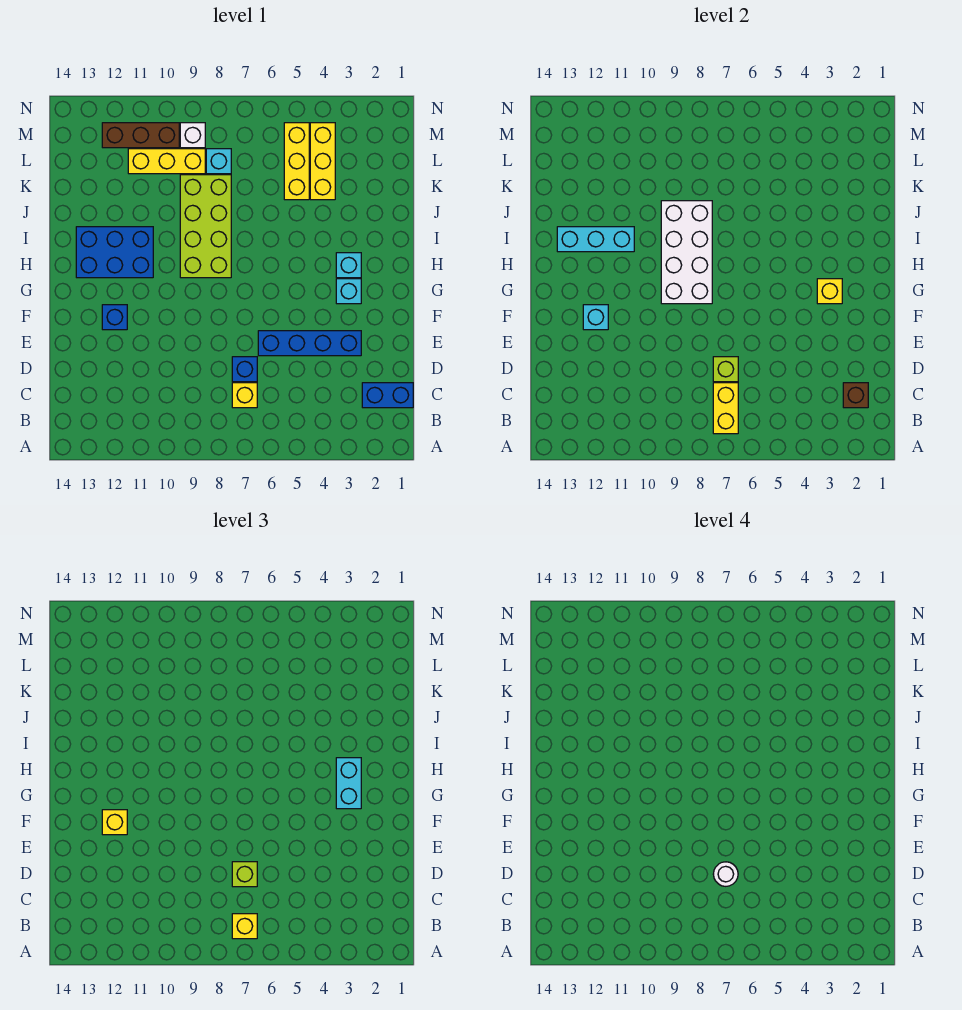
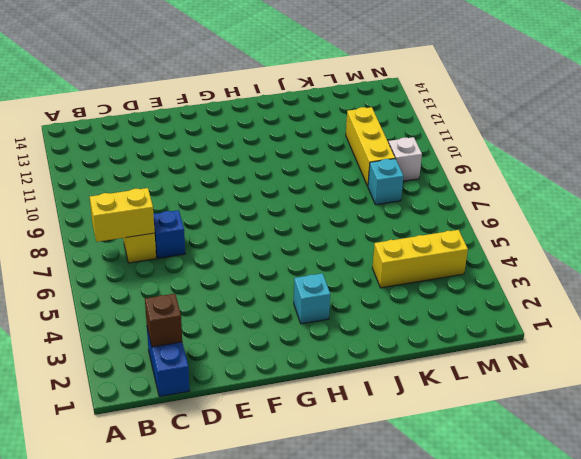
none -> blue 1x4 brick [258,331,361,356]
none -> blue 1x1 brick [102,305,127,330]
none -> cyan 1x1 brick [336,279,361,304]

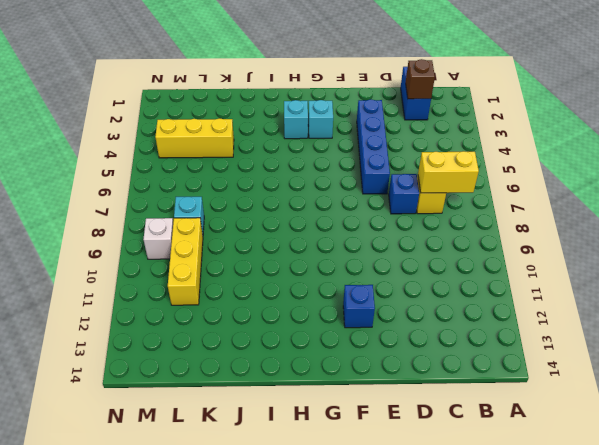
none -> lime 2x4 brick [180,175,231,278]
none -> blue 2x3 brick [76,227,153,278]
none -> yellow 1x3 brick [284,123,309,200]

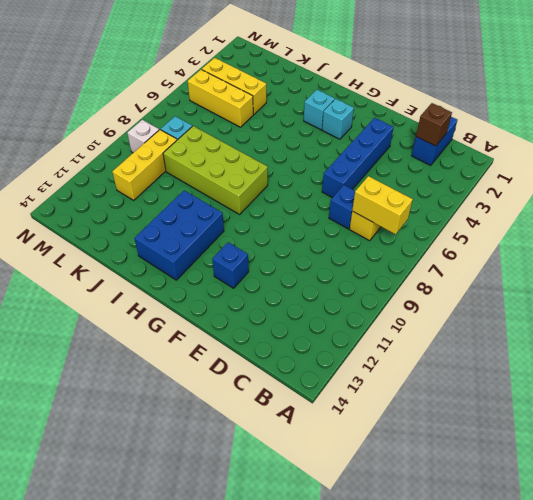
none -> brown 1x3 brick [102,123,179,148]
none -> lime 1x1 brick [713,357,738,382]
none -> cyan 1x1 brick [583,305,608,330]

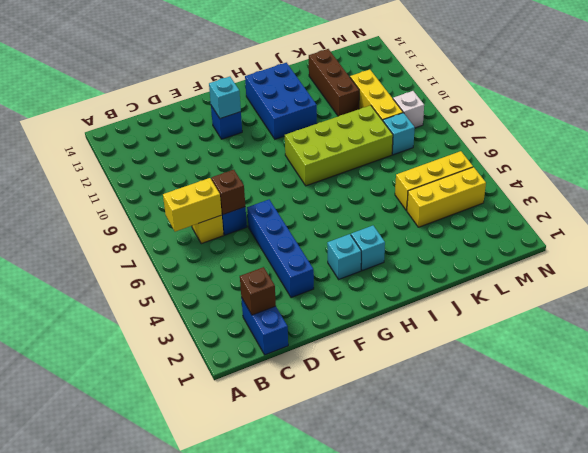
brown 1x1 brick [211,170,245,215] -> lime 1x1 brick [713,357,738,382]
brown 1x3 brick [309,49,359,116] -> brown 1x3 brick moved to [102,123,179,148]
none -> yellow 1x1 brick [817,279,842,304]
none -> white 2x4 brick [661,201,712,304]
none -> cyan 1x3 brick [557,227,634,252]

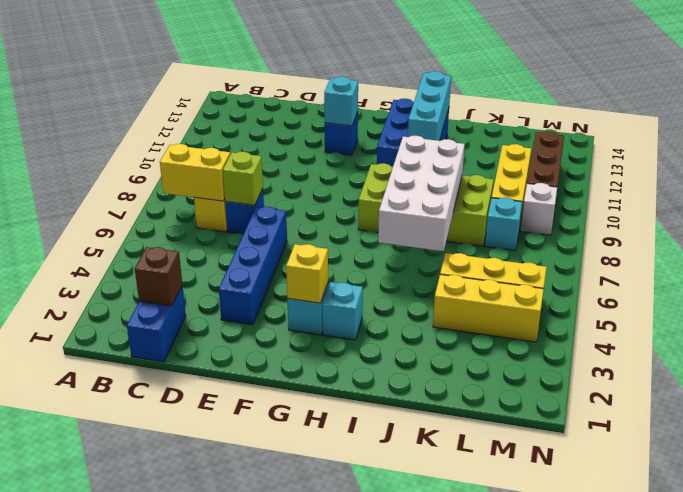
white 2x4 brick [378,136,465,251] -> white 2x4 brick turned to [661,201,712,304]
none -> yellow 1x1 brick [232,914,257,939]
none -> lime 1x1 brick [232,862,257,887]
none -> yellow 1x1 brick [102,810,127,835]

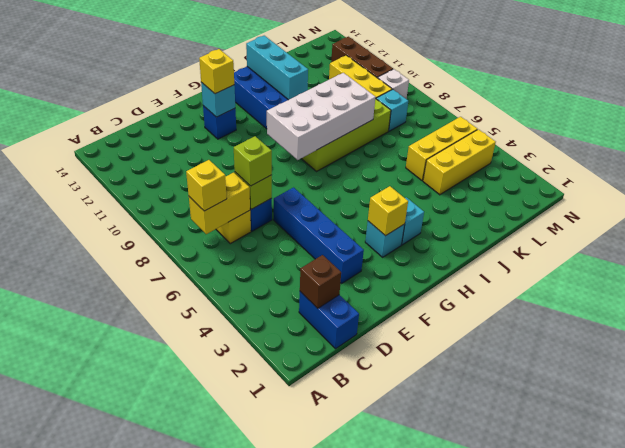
none -> cyan 1x2 brick [336,758,361,809]
none -> white 1x1 round brick [713,862,738,886]

